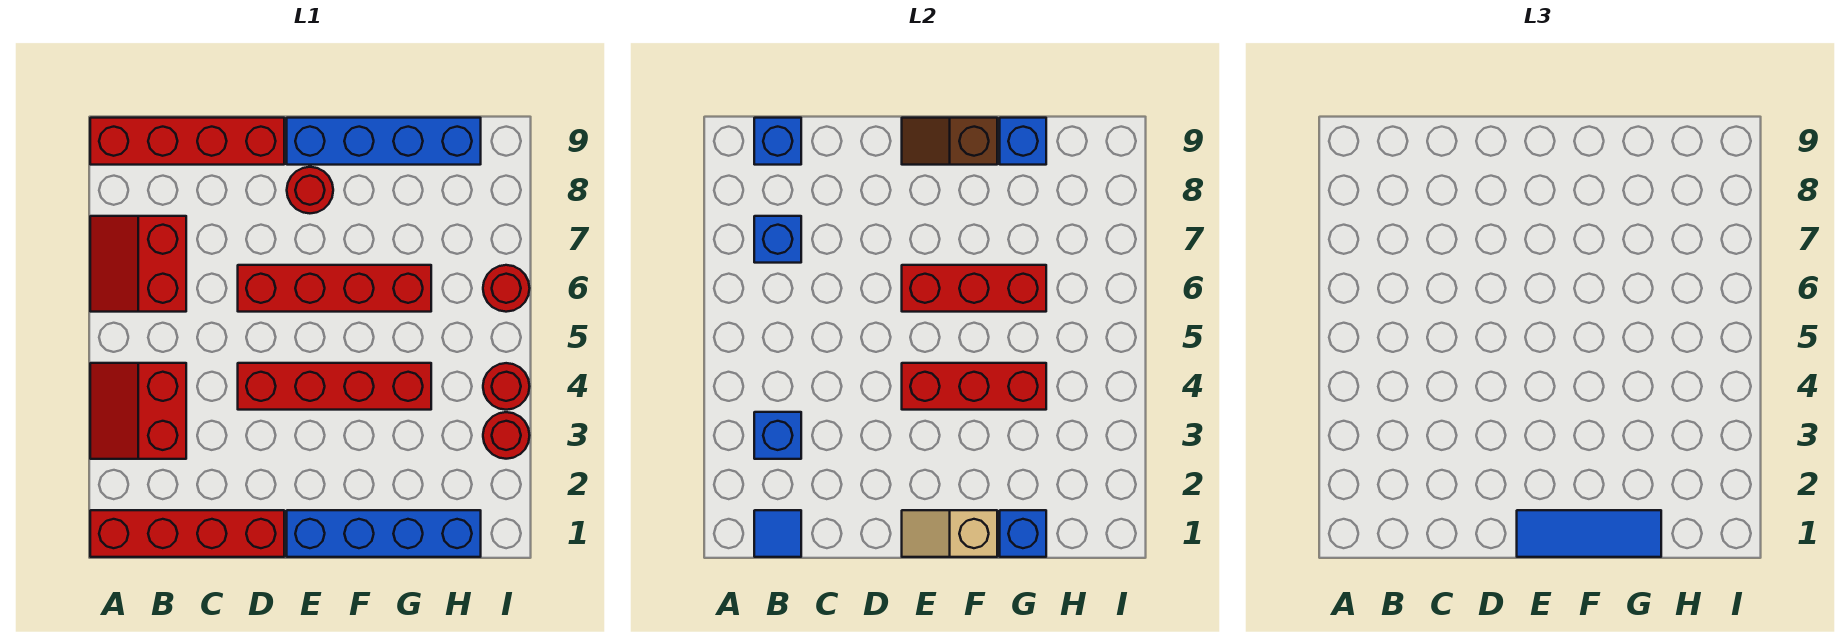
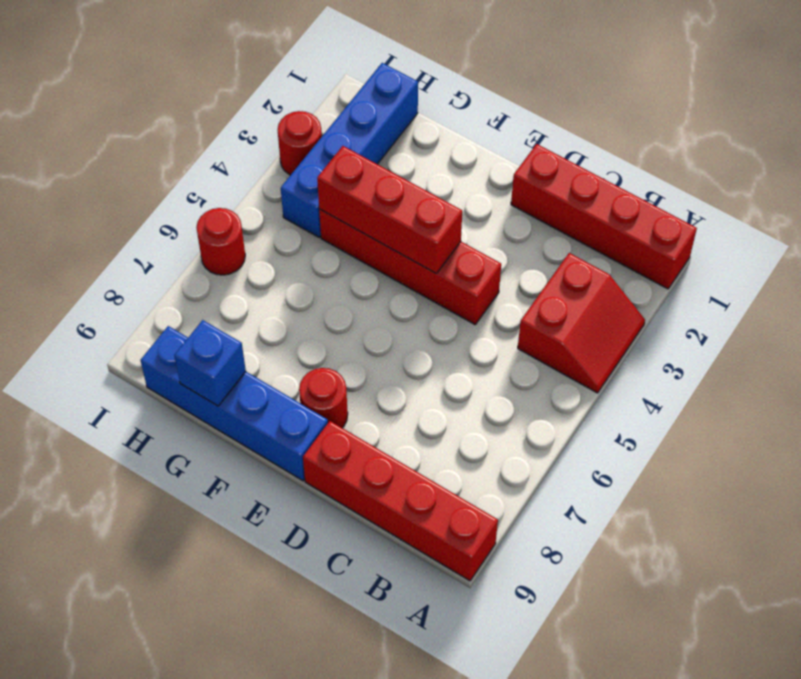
blue 1x4 brick [281,63,418,237] -> blue 1x4 brick turned to [287,510,481,557]
none -> red 2x2 slope [90,216,186,312]
none -> red 1x4 brick [238,265,431,312]
none -> red 1x1 round brick [483,363,530,410]

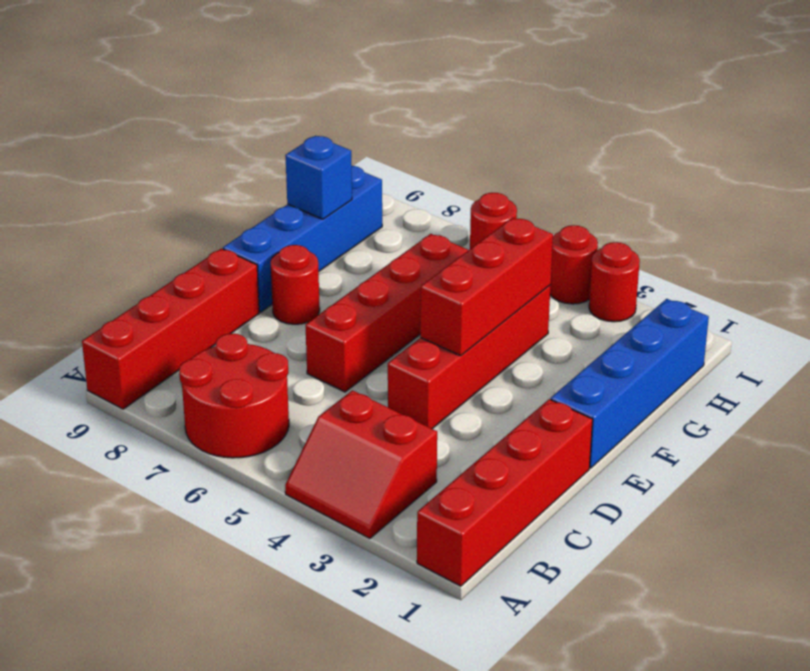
red 2x2 round brick [179,334,289,458] -> red 2x2 slope [90,216,186,312]
none -> blue 1x1 tile [754,510,801,557]
none -> blue 1x1 brick [754,412,801,459]
none -> blue 1x1 brick [754,216,801,263]

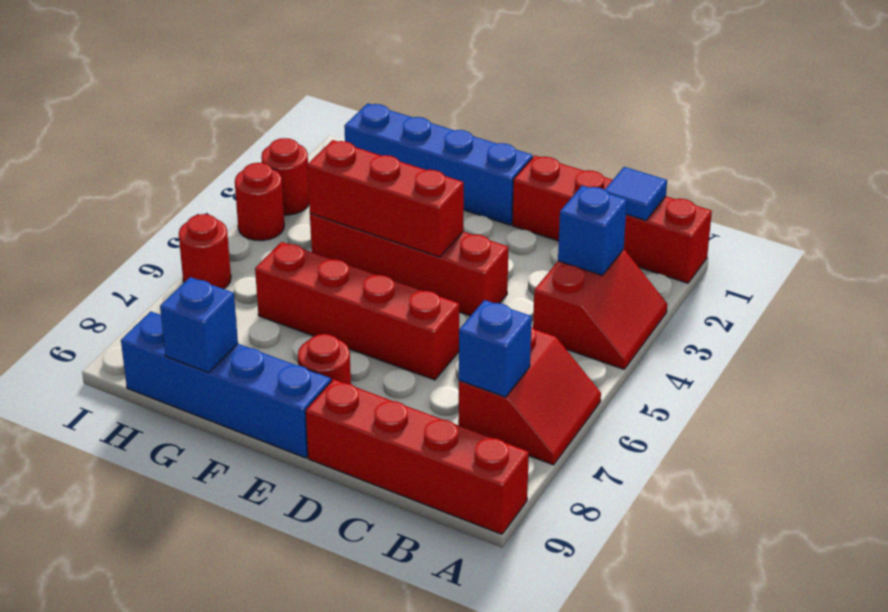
none -> blue 1x1 brick [754,118,801,165]
none -> tan 1x2 slope [902,510,997,557]
none -> red 1x3 brick [902,265,1046,312]

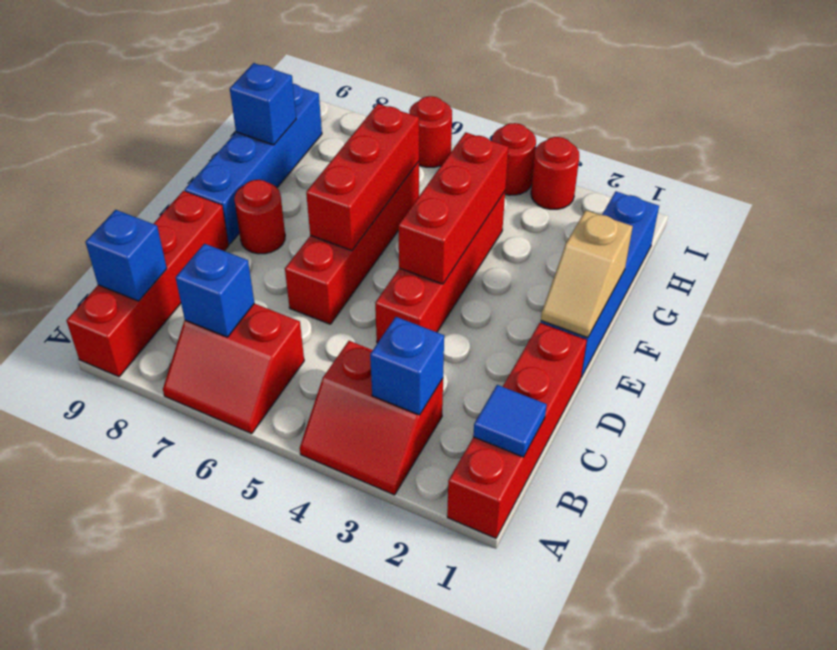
none -> brown 1x2 slope [902,118,997,165]
none -> blue 1x1 brick [1000,510,1046,557]
none -> blue 1x3 tile [1517,510,1661,557]

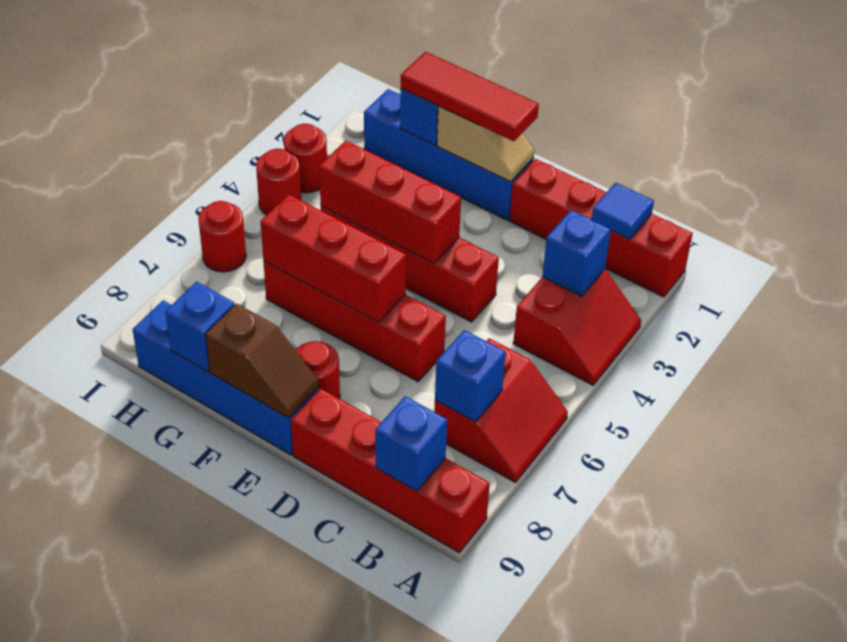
red 1x3 tile [401,52,539,141] -> blue 1x3 tile [1517,510,1661,557]

